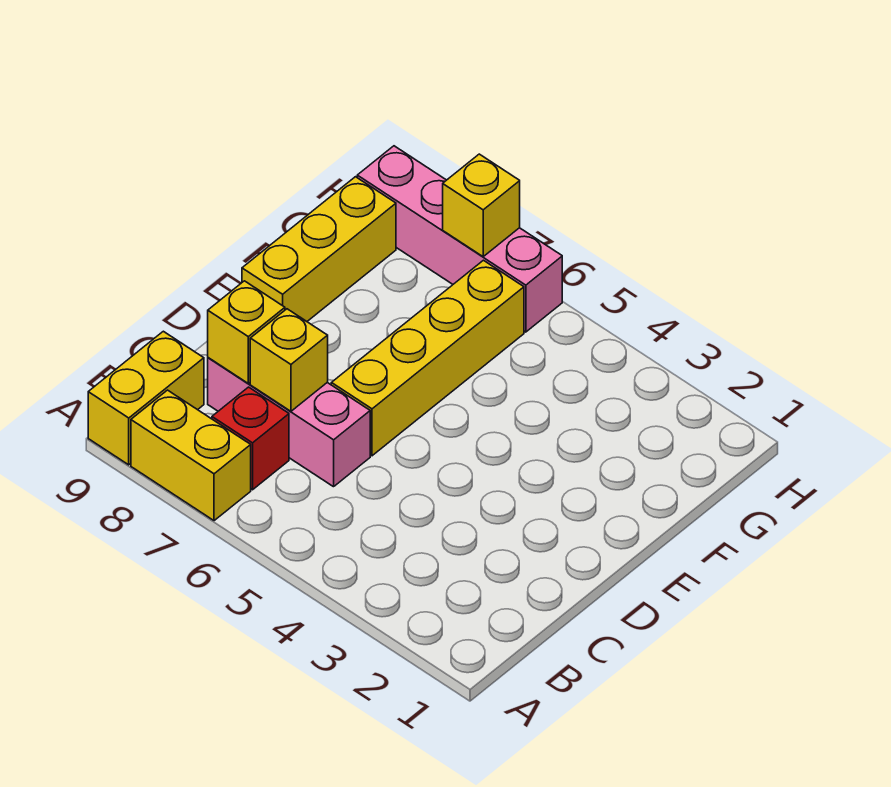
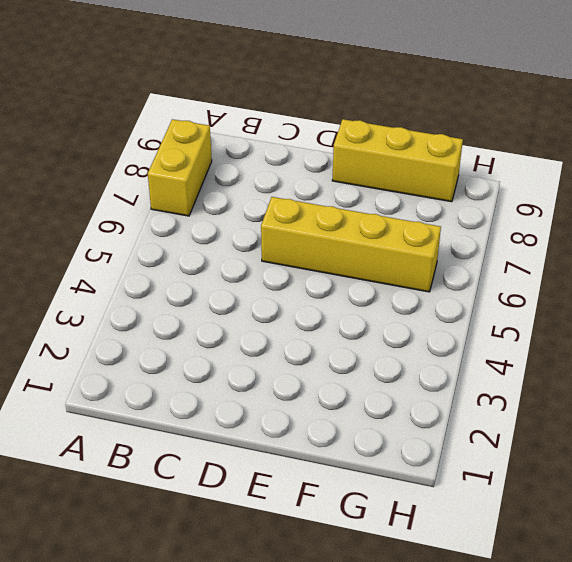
none -> yellow 1x2 brick [88,331,204,465]
none -> red 1x1 brick [212,387,289,490]

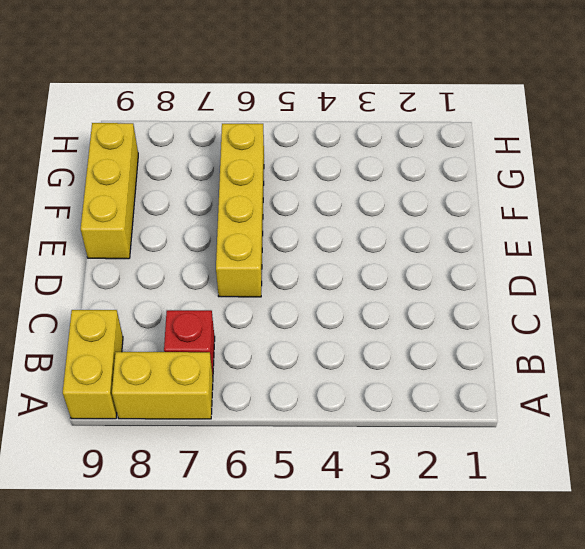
none -> pink 1x3 brick [208,358,370,487]
none -> pink 1x4 brick [357,146,562,332]

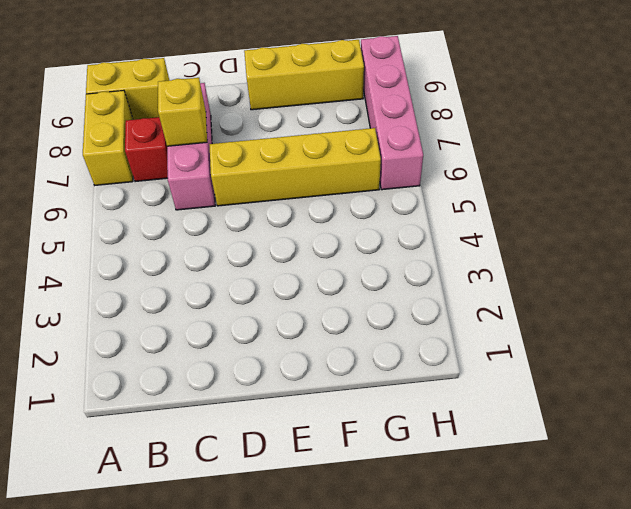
none -> yellow 1x1 brick [208,281,285,383]
none -> yellow 1x1 brick [443,154,520,257]

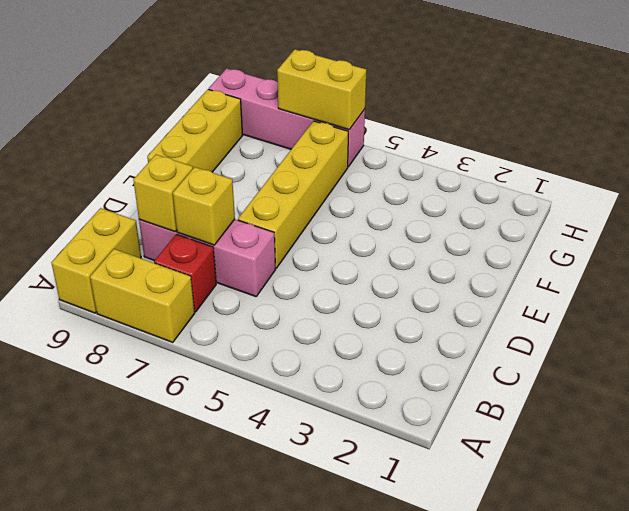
yellow 1x2 brick [277,49,366,130] -> yellow 1x1 brick [443,154,520,257]

